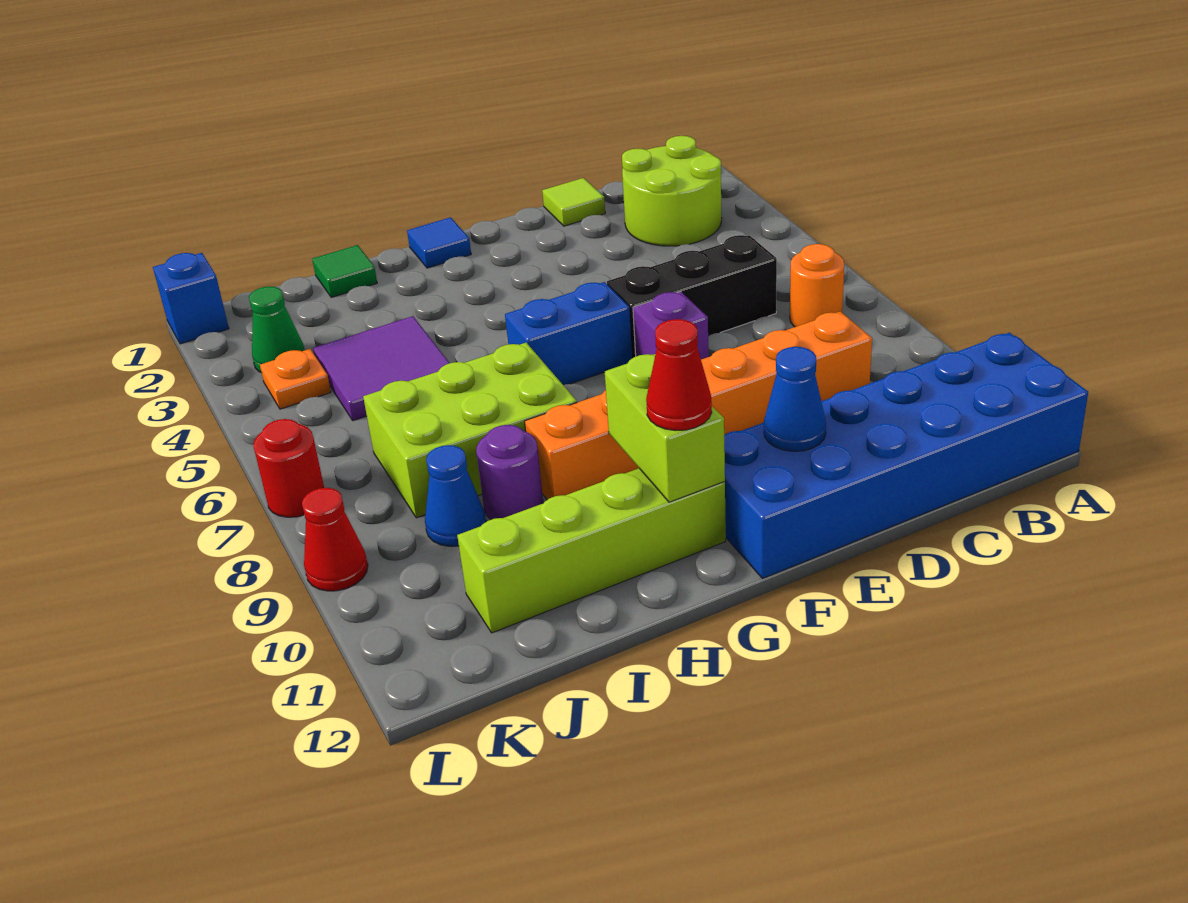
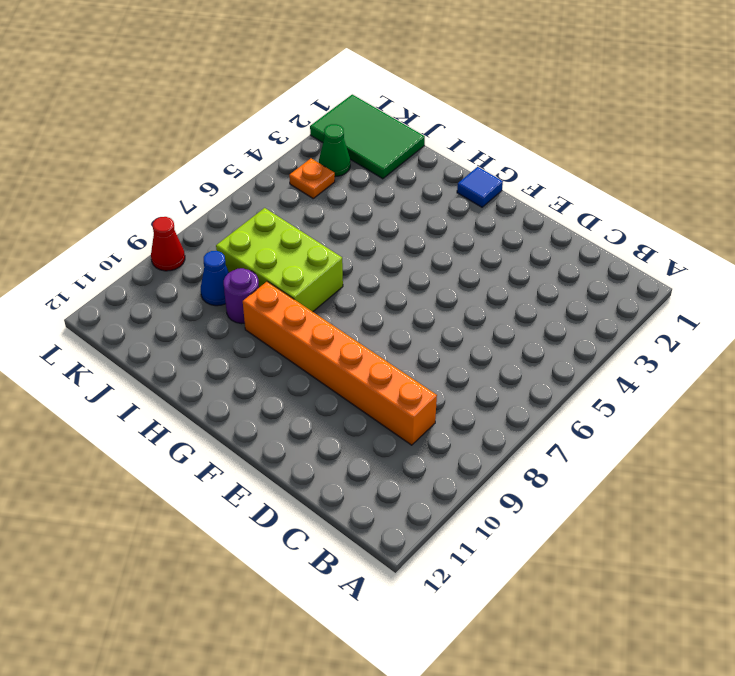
green 2x3 tile [310,95,425,179] -> blue 1x1 brick [153,253,229,344]
none -> blue 2x6 brick [724,333,1088,579]
none -> lime 2x2 round brick [622,136,722,246]
none -> orange 1x1 round brick [790,244,844,327]

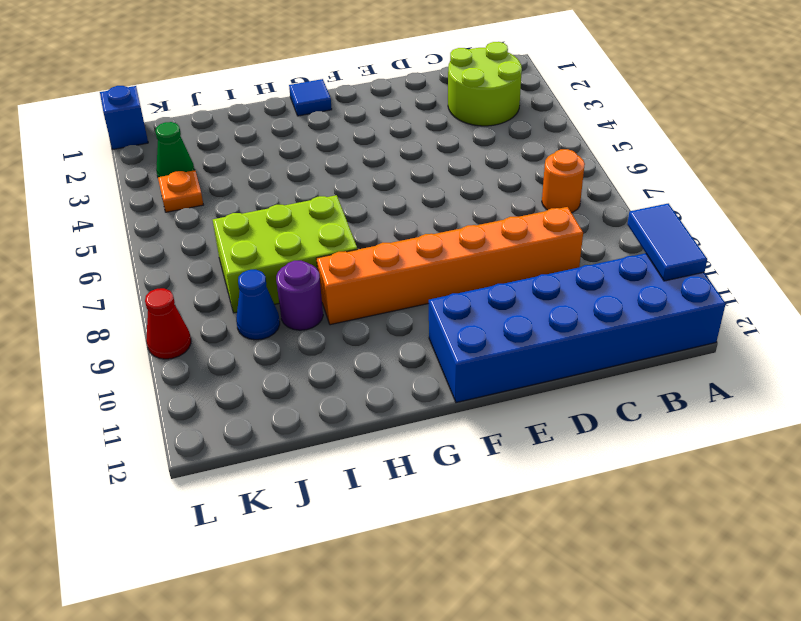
blue 1x2 tile [627,203,707,281] -> none
none -> black 1x3 brick [607,235,777,358]
none -> lime 1x1 tile [542,178,605,226]
none -> purple 1x1 brick [633,292,709,359]

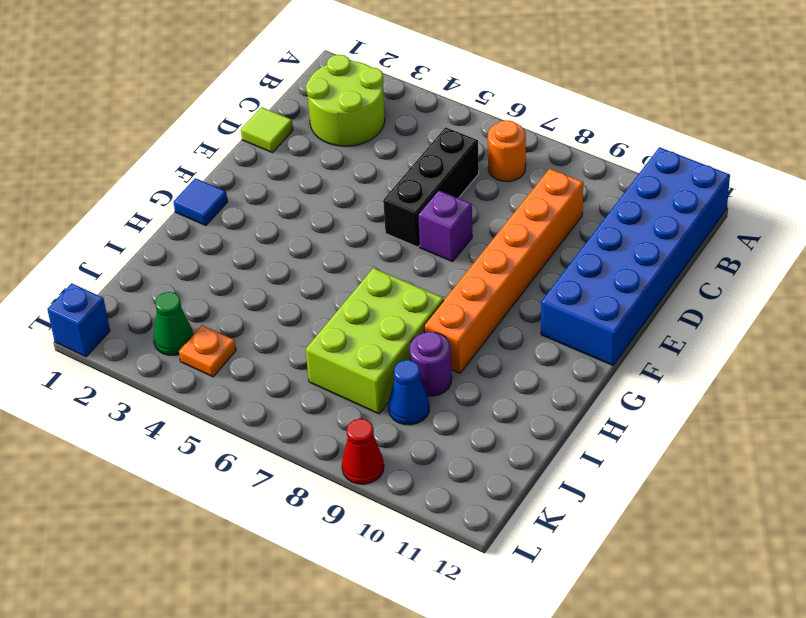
none -> blue 1x2 brick [505,282,632,385]
none -> lime 1x4 brick [457,468,726,633]
none -> green 1x1 tile [312,245,377,297]

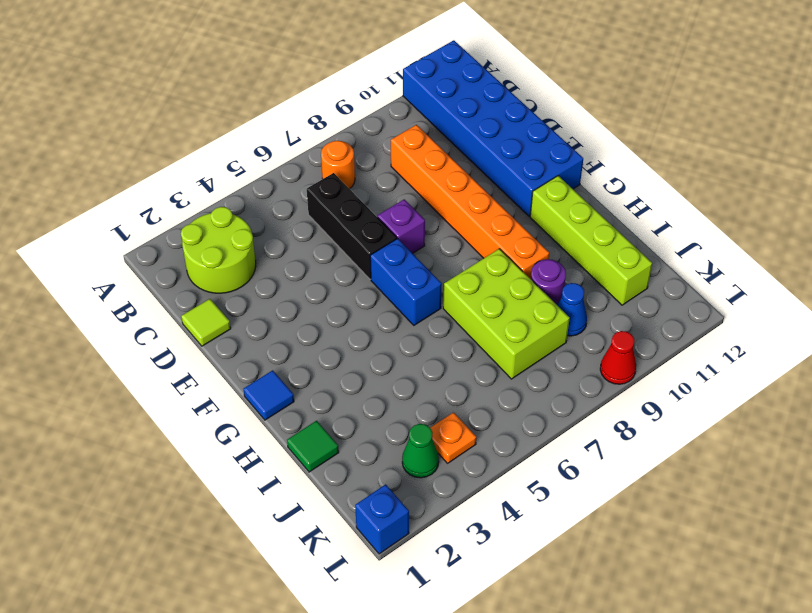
none -> purple 2x2 tile [313,316,449,421]
none -> red 1x1 round brick [253,419,324,517]
none -> blue 1x1 cone [764,347,826,451]

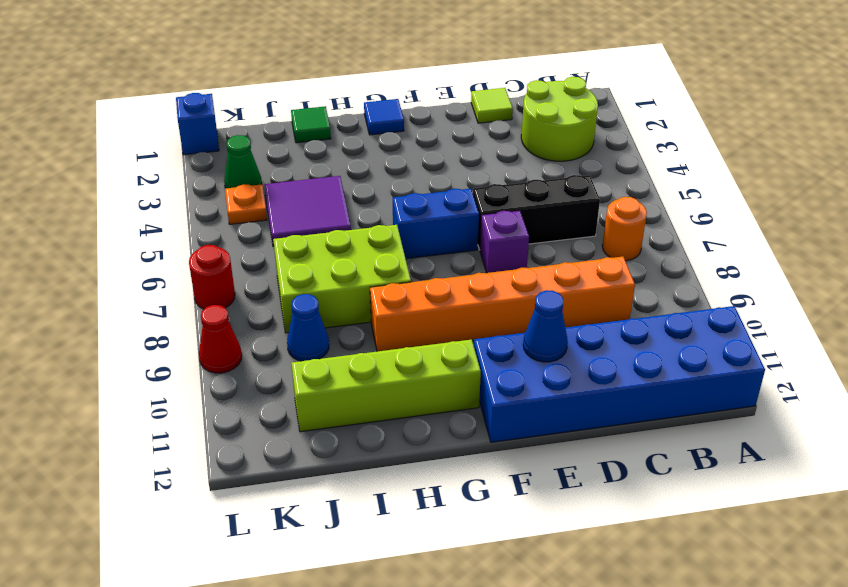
none -> purple 1x1 round brick [476,425,543,520]
none -> lime 1x2 brick [605,354,725,502]
none -> red 1x1 cone [646,319,712,431]

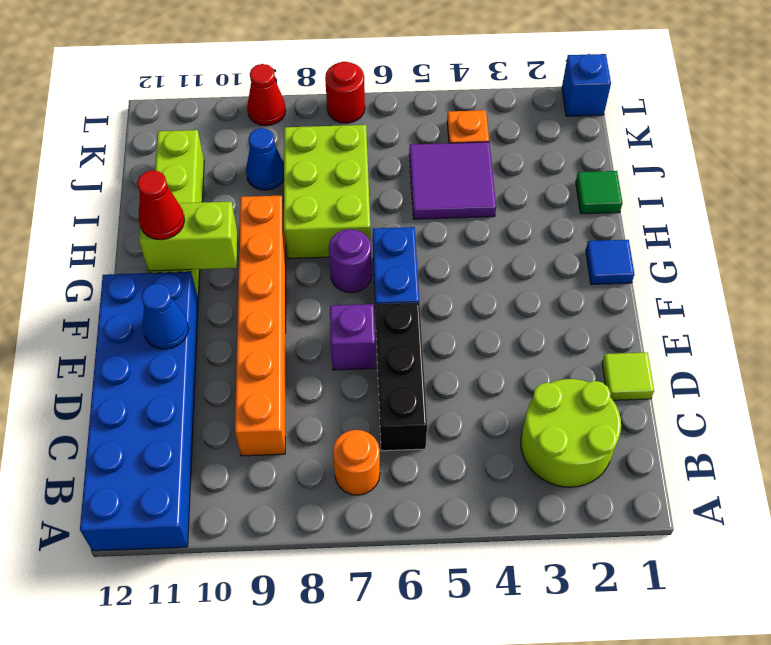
purple 1x1 round brick [329,229,372,293] -> purple 1x1 round brick moved to [476,425,543,520]
none -> green 1x1 cone [249,286,305,372]

